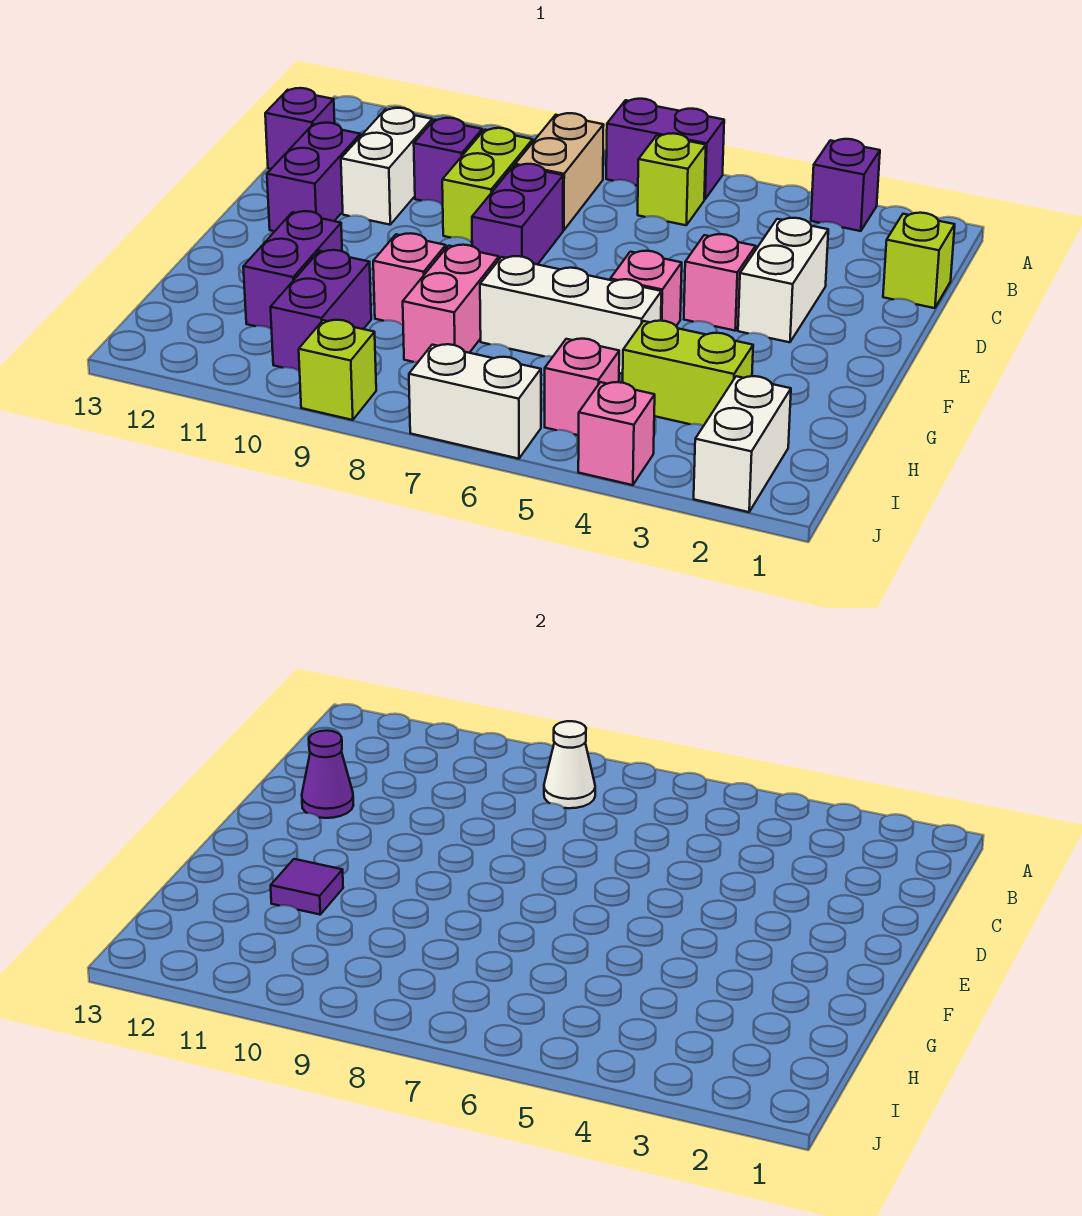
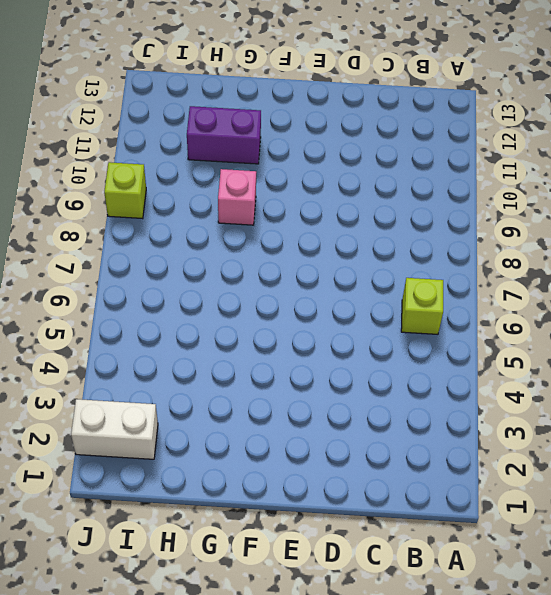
none -> purple 1x1 brick [811,139,880,231]
none -> purple 1x2 brick [606,99,724,199]
none -> tan 1x2 brick [515,113,604,230]

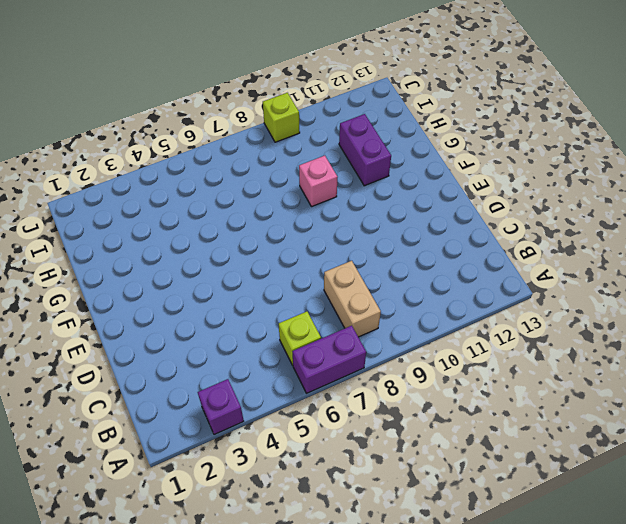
none -> lime 1x1 brick [883,213,955,308]
none -> lime 1x2 brick [442,128,533,242]
none -> purple 1x1 brick [414,118,482,205]

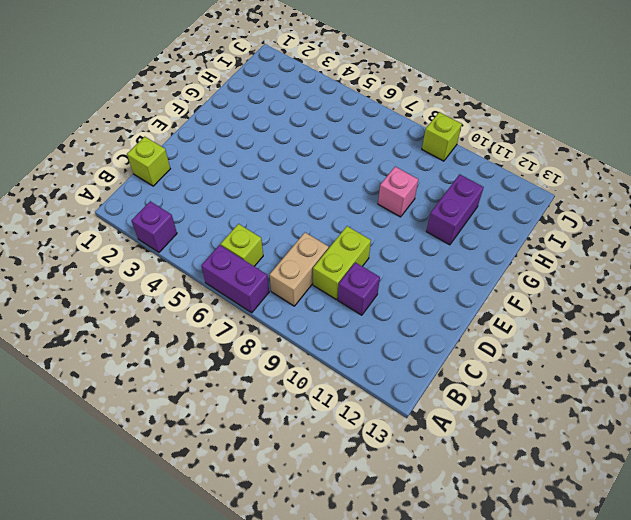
none -> white 1x2 brick [341,108,432,225]
none -> purple 1x1 brick [265,88,335,169]
none -> white 1x2 brick [738,218,828,342]

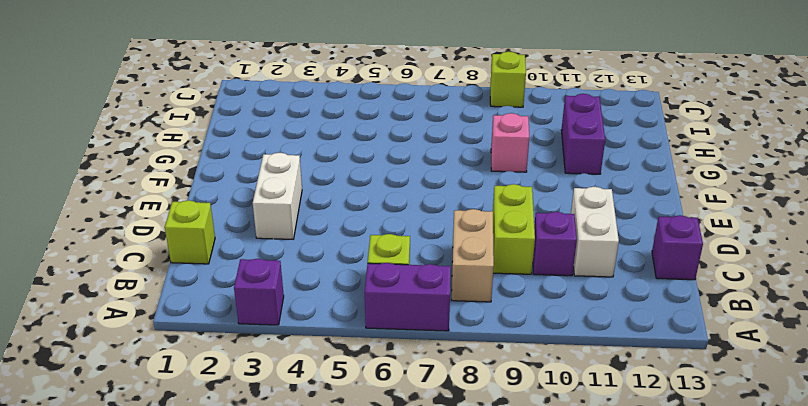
none -> purple 1x2 brick [472,164,563,265]
none -> purple 1x2 brick [267,123,360,231]
none -> pink 1x1 brick [684,234,756,331]

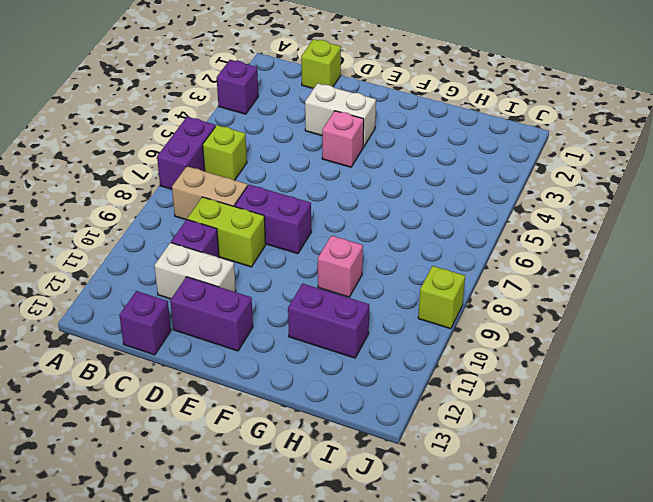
none -> pink 1x1 brick [610,251,682,326]
none -> white 1x3 brick [480,256,661,374]
none -> pink 1x2 brick [403,245,499,362]

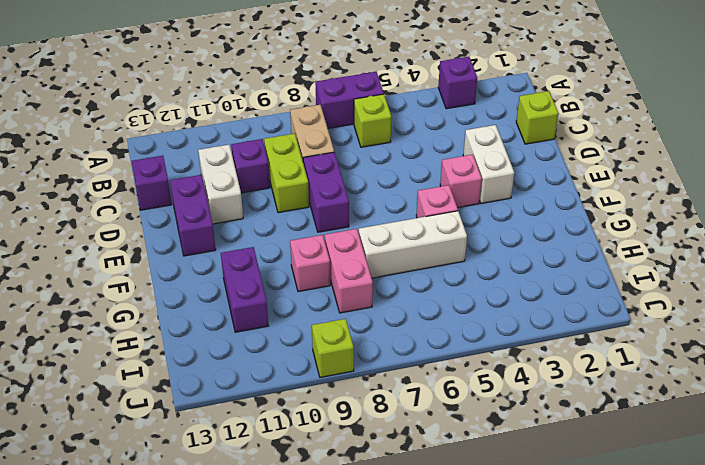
none -> lime 1x2 brick [623,321,753,426]
none -> purple 1x2 brick [271,250,371,371]
none -> white 1x2 brick [694,376,791,512]

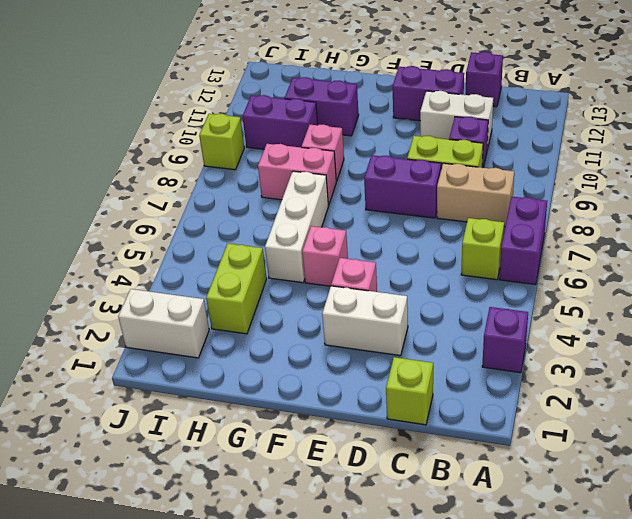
none -> pink 1x1 brick [545,339,619,435]
none -> pink 1x1 brick [578,382,655,485]
none -> white 1x2 brick [409,344,541,459]

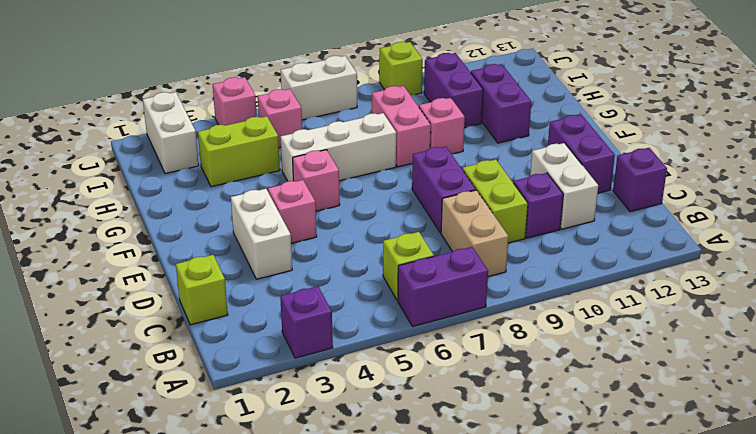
none -> white 1x1 cone [544,721,595,808]
none -> purple 1x1 cone [302,731,353,818]
none -> purple 1x1 tile [271,859,343,915]

